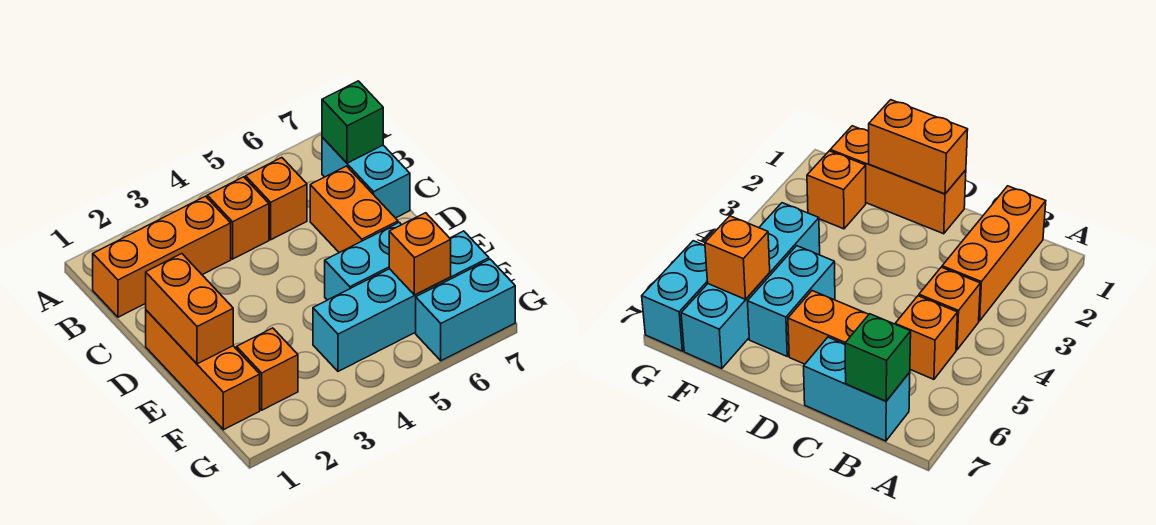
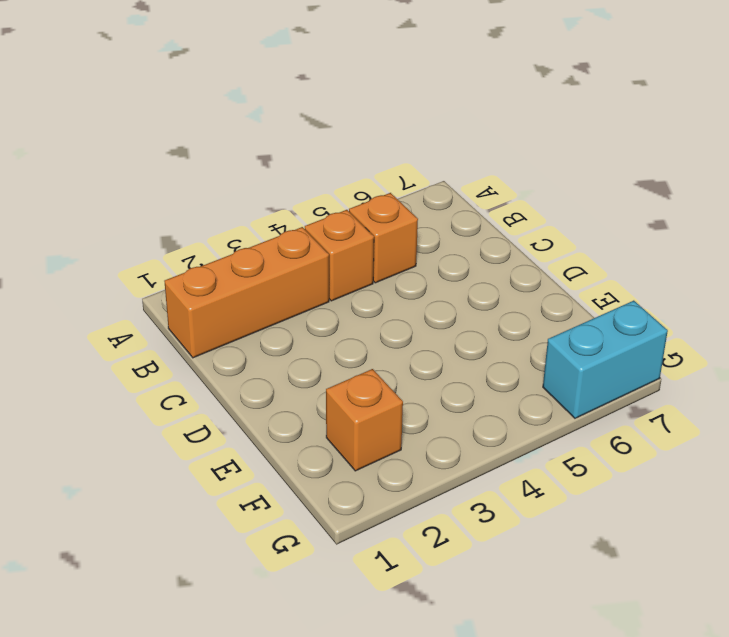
none -> cyan 1x2 brick [322,137,410,218]
none -> orange 1x2 brick [310,166,398,253]
none -> orange 1x3 brick [146,310,260,430]

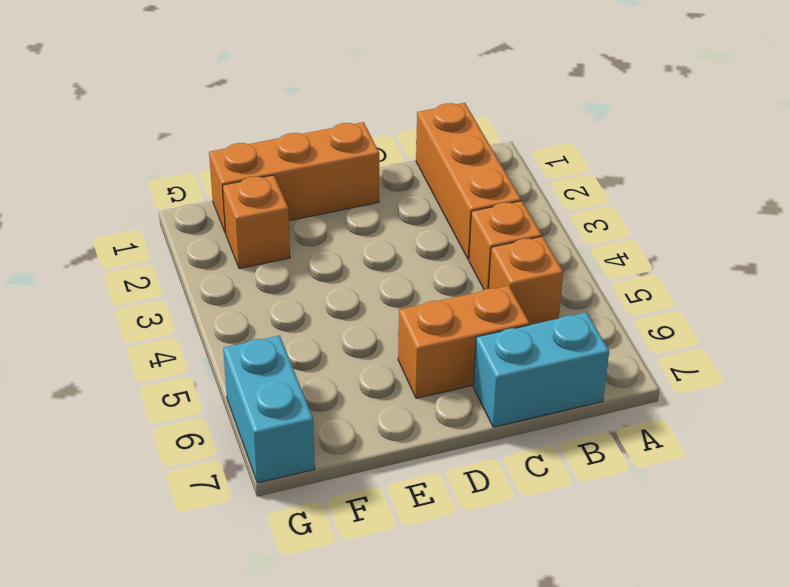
none -> cyan 1x2 brick [325,222,401,300]
none -> cyan 1x4 brick [313,231,489,371]
none -> green 1x1 brick [322,81,383,163]

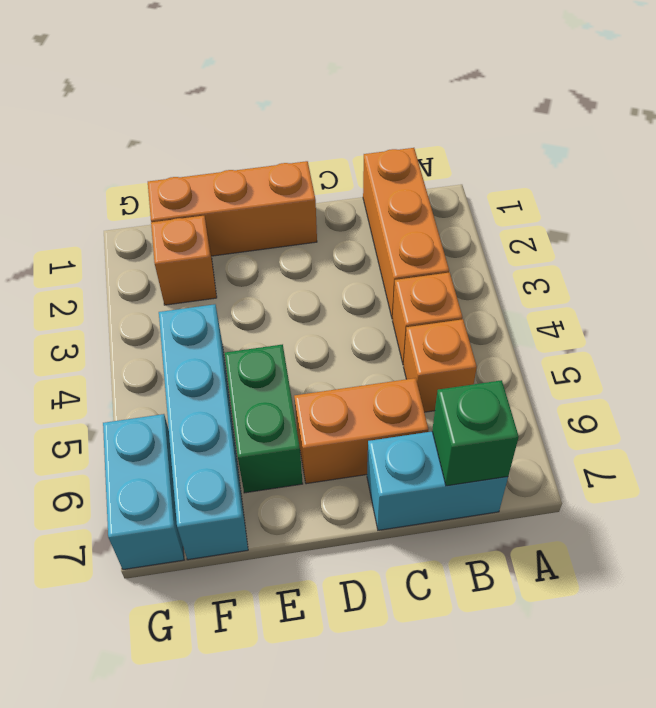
green 1x2 brick [225,344,303,493] -> cyan 1x2 brick [325,222,401,300]
none -> orange 1x2 brick [146,254,233,364]
none -> orange 1x1 brick [389,213,451,295]

